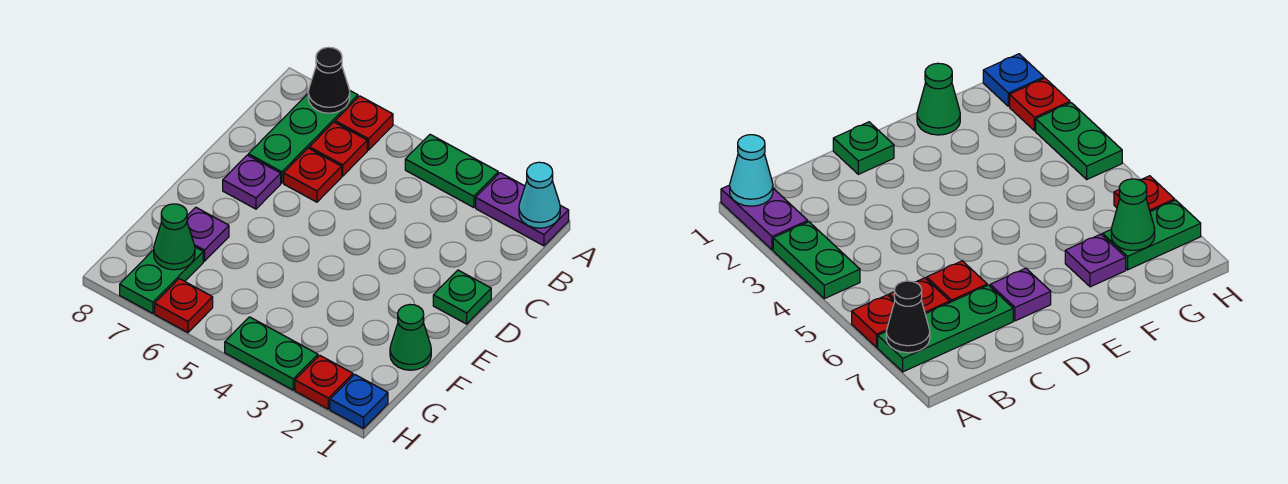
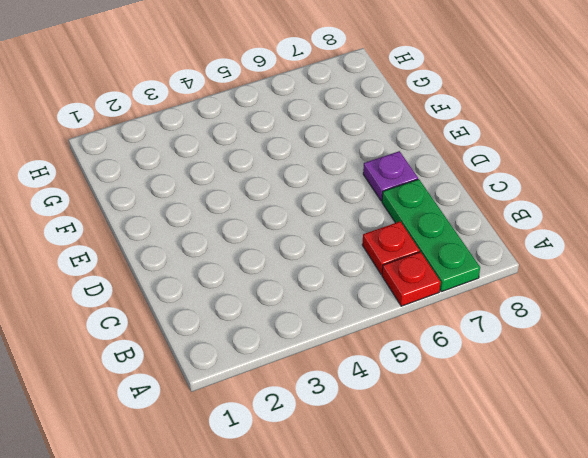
none -> purple 1x2 plate [476,173,569,246]
none -> green 1x2 plate [405,134,498,208]
none -> red 1x1 plate [284,148,342,202]

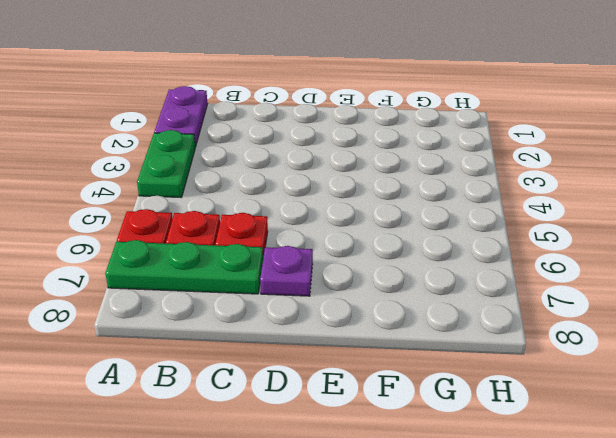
none -> green 1x1 plate [433,270,491,324]
none -> green 1x1 cone [390,305,431,370]
none -> purple 1x1 plate [187,207,229,261]

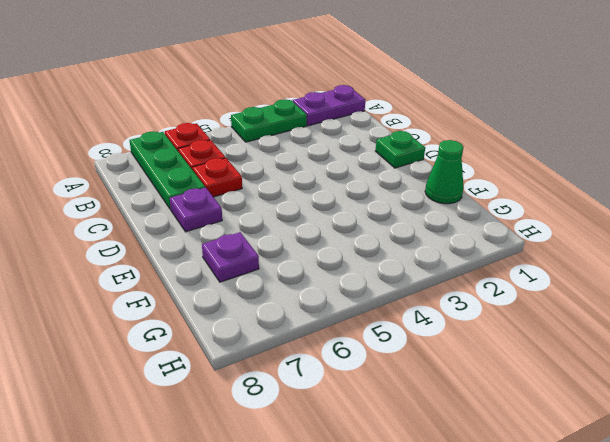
none -> green 1x2 plate [120,247,203,313]
none -> blue 1x1 plate [330,374,388,428]
none -> red 1x1 plate [295,355,353,409]

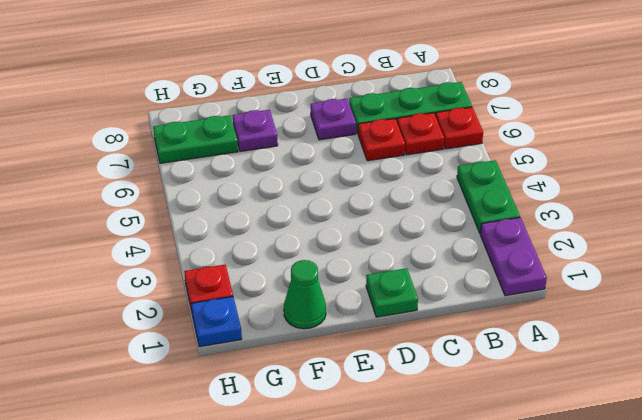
none -> green 1x2 plate [225,317,318,390]
none -> red 1x1 plate [155,279,213,333]
none -> cyan 1x1 cone [519,162,560,228]

